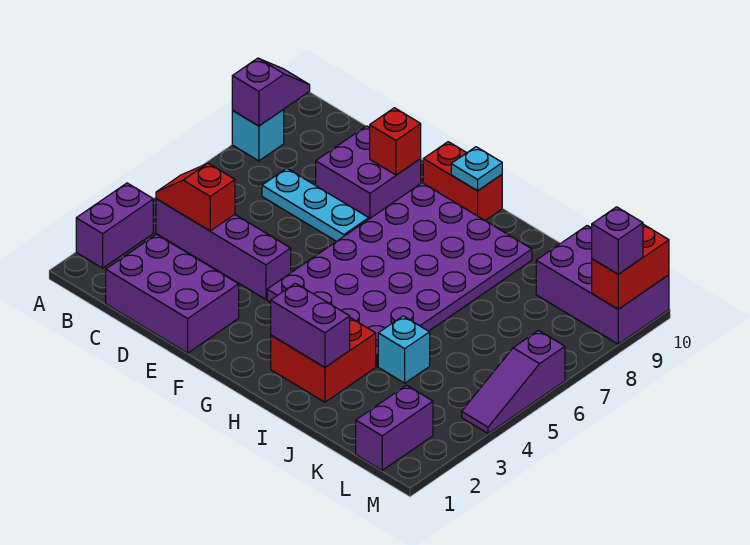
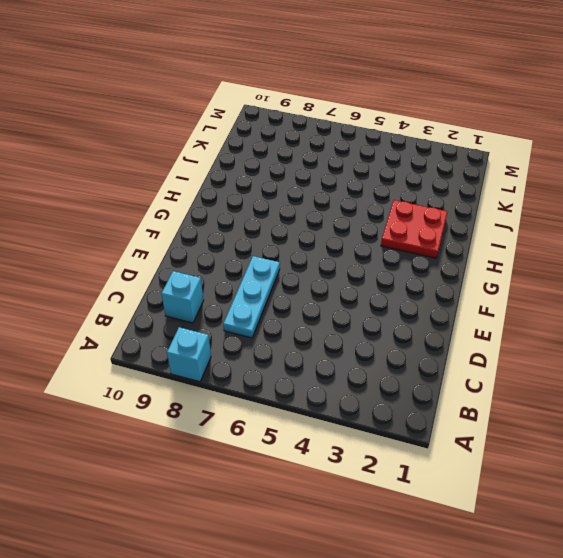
cyan 1x1 brick [161,271,204,323] -> cyan 1x1 brick moved to [378,316,430,383]
red 2x2 plate [381,200,447,258] -> red 2x2 brick [271,318,376,402]
none -> purple 1x2 brick [76,183,153,268]
none -> purple 1x4 brick [156,199,291,299]
none -> purple 2x3 brick [106,234,239,353]

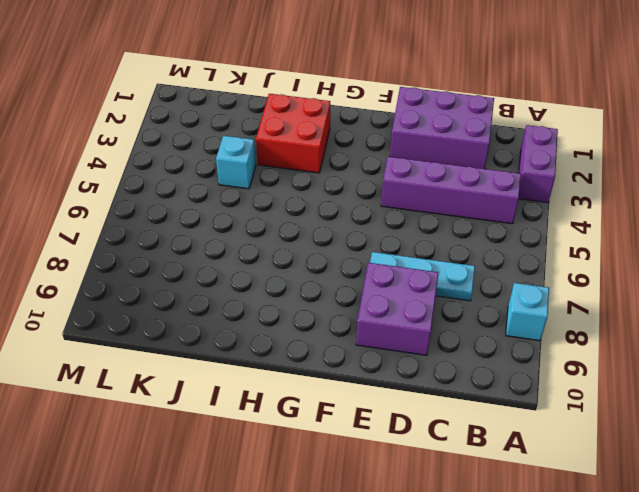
none -> purple 4x6 plate [267,183,532,366]
none -> red 1x2 brick [423,142,502,220]
none -> purple 2x3 brick [536,226,669,344]

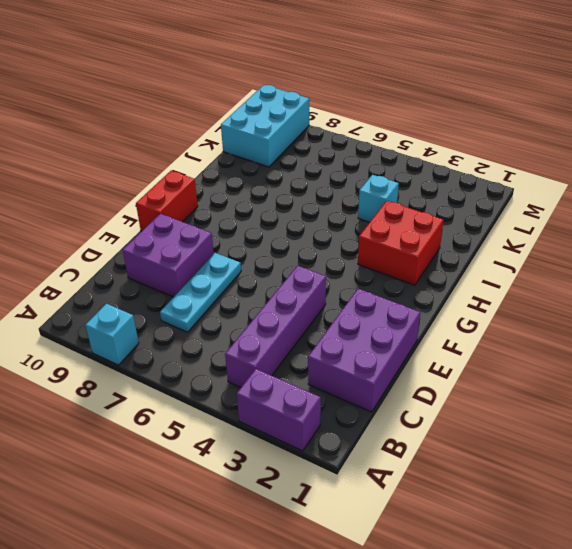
cyan 2x3 brick [221,85,309,167] -> purple 2x3 brick [536,226,669,344]
none -> purple 4x6 plate [267,183,532,366]
none -> purple 1x2 brick [356,385,433,470]
none -> purple 1x3 slope [462,331,565,433]

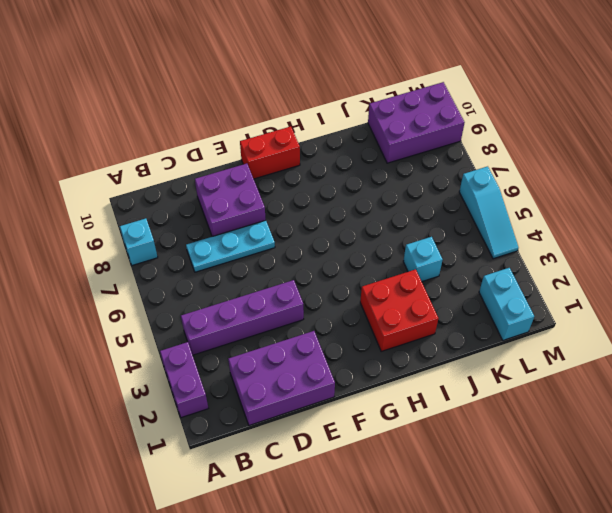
cyan 1x2 brick [479,268,534,340] -> purple 1x2 brick [356,385,433,470]
cyan 1x3 slope [459,166,519,259] -> purple 1x3 slope [462,331,565,433]
none -> purple 4x6 plate [267,183,532,366]
none -> purple 1x2 slope [232,58,310,126]
none -> red 1x2 slope [156,163,235,231]

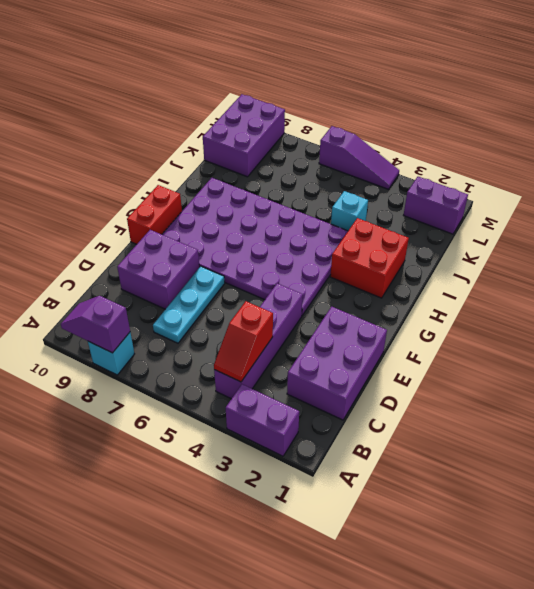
none -> red 1x1 brick [370,108,421,175]
none -> cyan 1x1 plate [451,147,502,191]
none -> purple 1x2 brick [271,283,350,367]

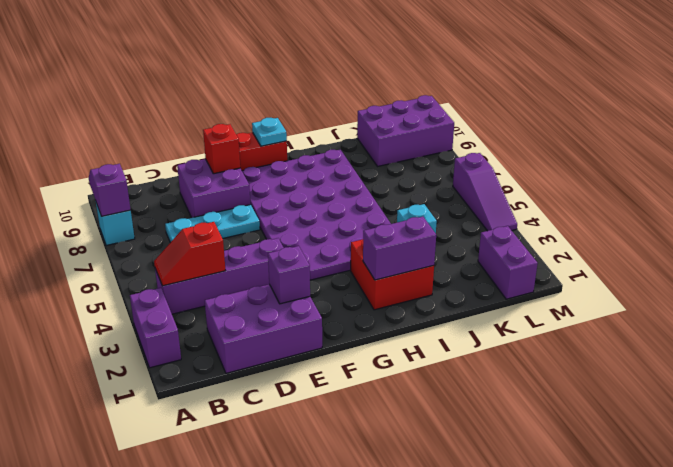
purple 1x1 brick [268,246,310,304] -> purple 1x1 brick moved to [592,207,643,274]
none -> red 1x2 brick [592,224,669,309]

